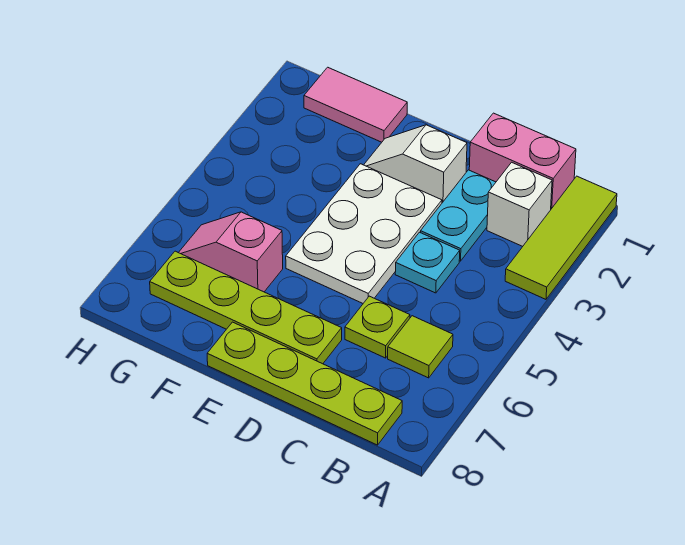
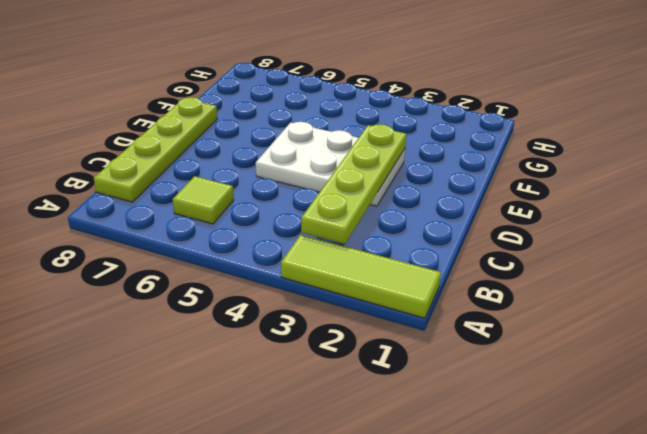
lime 1x4 plate [301,124,406,244] -> lime 1x4 plate moved to [150,251,342,364]
none -> pink 1x2 brick [469,113,576,209]
none -> white 1x1 brick [487,162,552,246]
none -> cyan 1x2 plate [421,170,496,261]

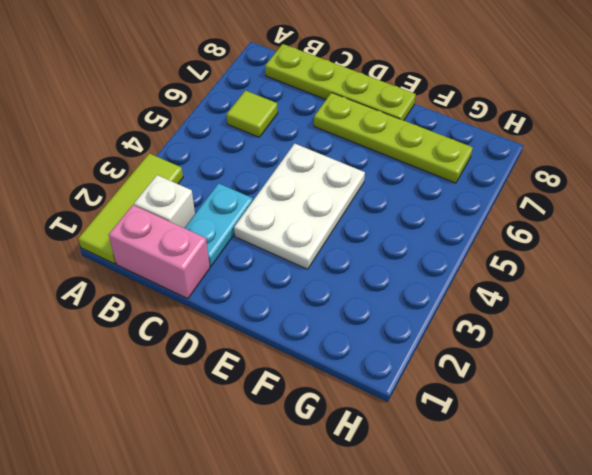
none -> cyan 1x1 plate [395,232,460,293]
none -> lime 1x1 plate [345,296,410,358]
none -> white 1x2 slope [364,125,467,203]

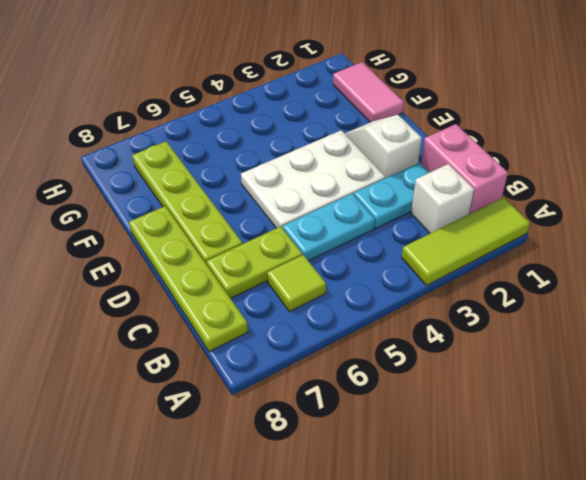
cyan 1x2 plate [283,194,375,261] -> cyan 1x1 plate [395,232,460,293]
lime 1x2 plate [207,227,302,298] -> lime 1x1 plate [345,296,410,358]
none -> pink 1x2 slope [178,212,283,292]

